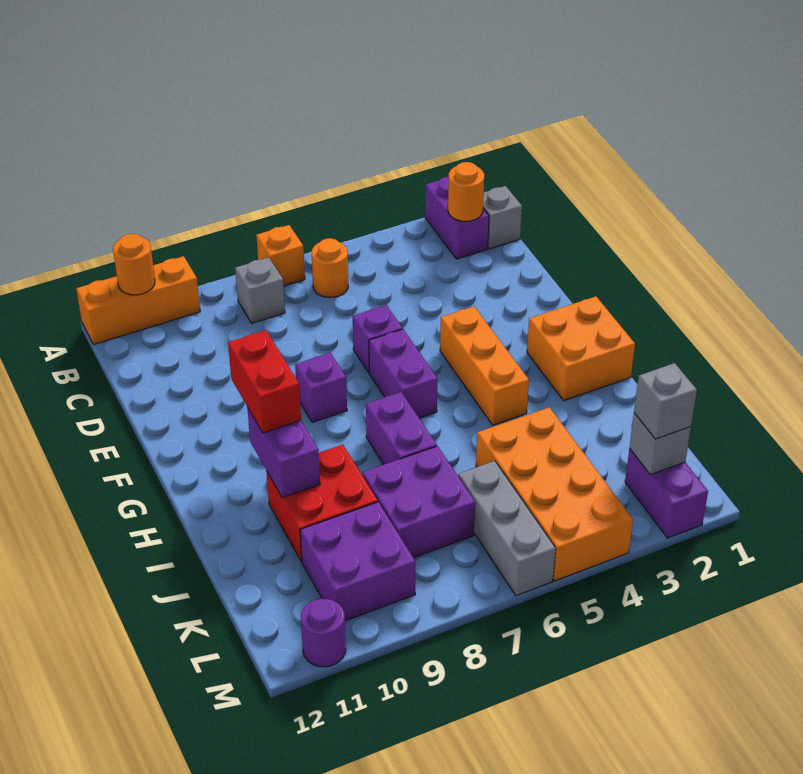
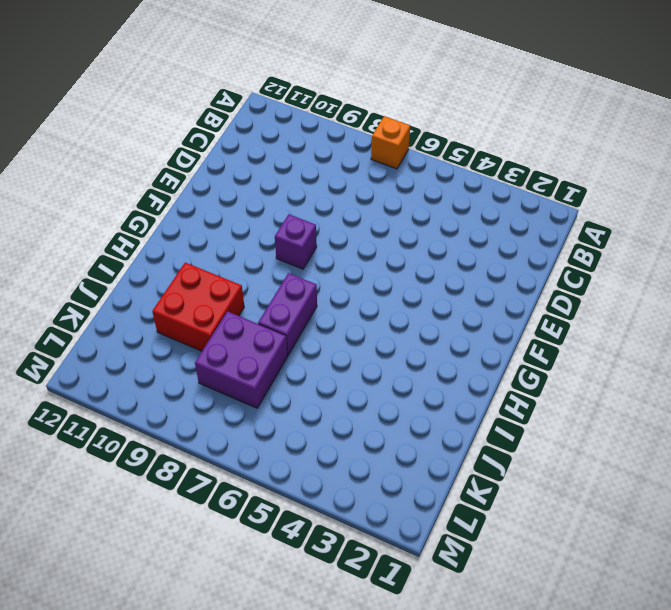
none -> purple 1x2 brick [425,177,489,259]
none -> orange 1x3 brick [76,256,200,345]
none -> grey 1x1 brick [483,186,522,249]

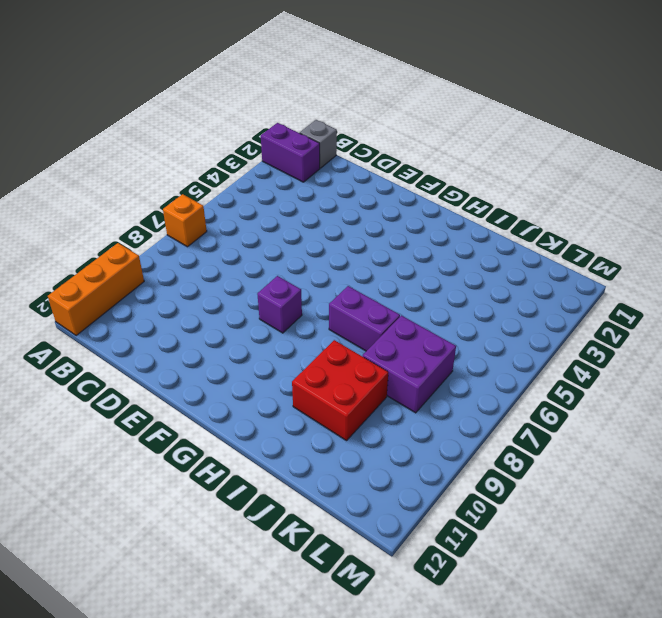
none -> orange 1x1 round brick [312,238,348,297]
none -> grey 1x1 brick [235,258,285,323]
none -> purple 1x1 brick [352,305,403,373]

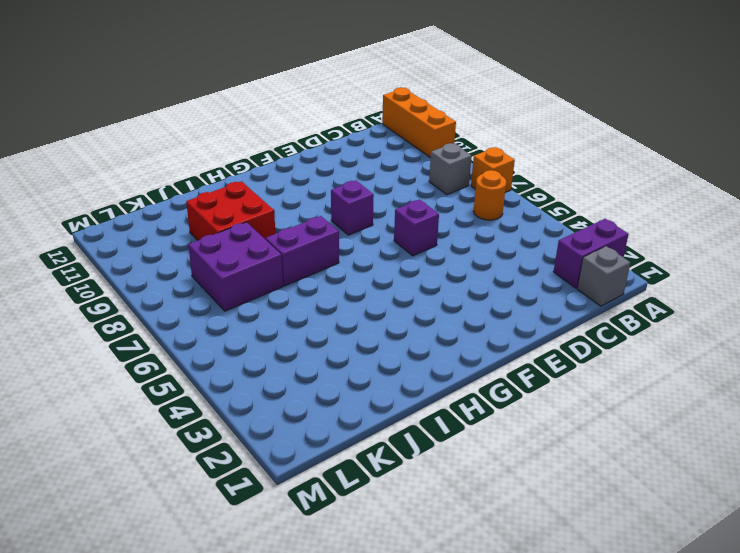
none -> orange 1x3 brick [440,306,529,425]
none -> purple 1x2 brick [369,329,438,418]
none -> orange 2x2 brick [527,296,635,401]

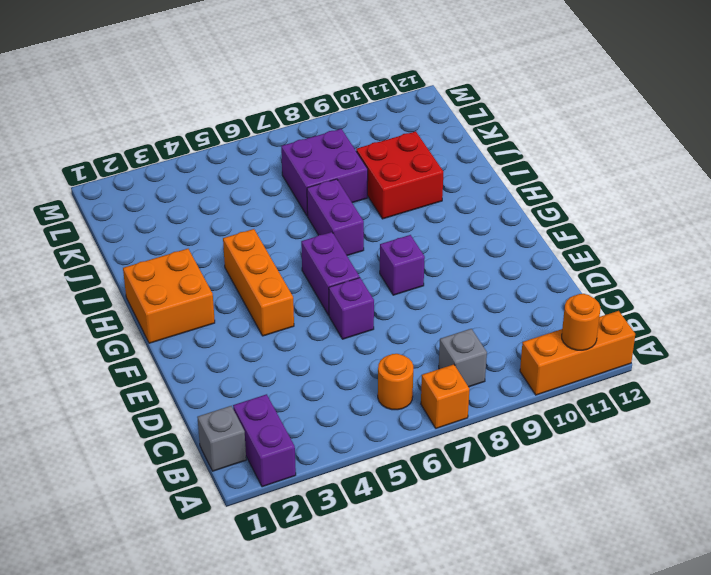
none -> orange 2x4 brick [476,407,633,581]
none -> grey 1x3 brick [458,461,556,596]
none -> purple 2x2 brick [300,502,415,621]

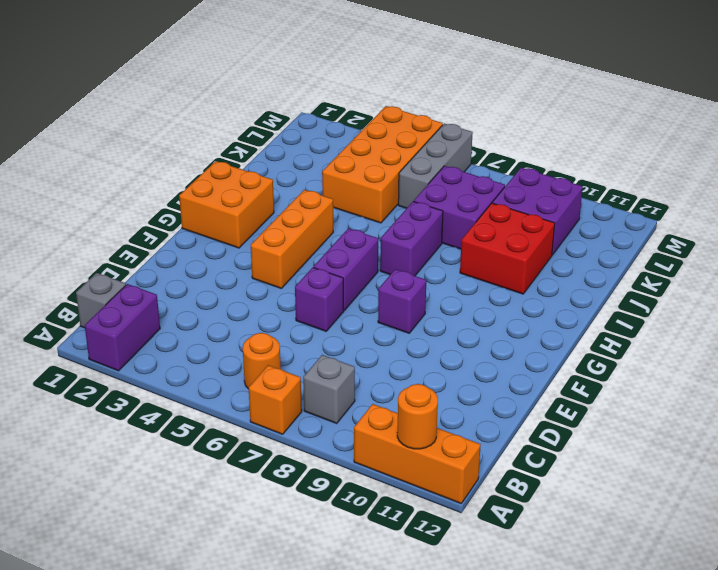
none -> purple 1x2 brick [625,449,708,538]
none -> purple 1x1 round brick [301,599,346,667]
none -> orange 1x1 round brick [448,162,484,221]

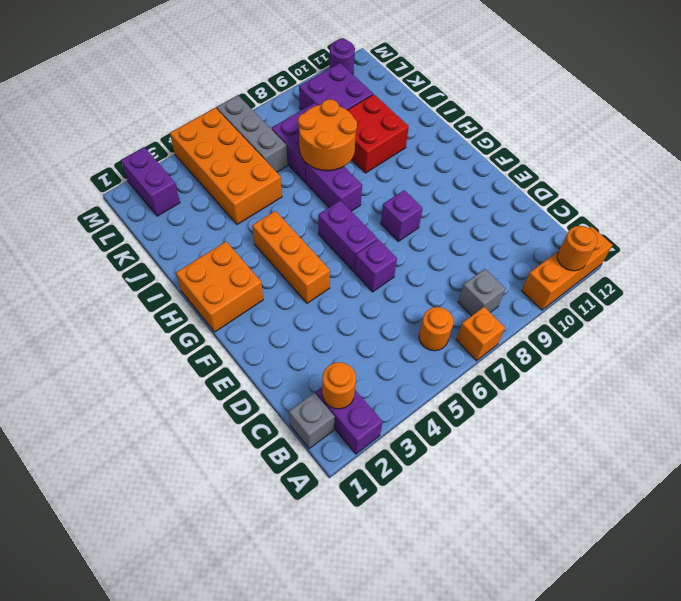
orange 2x2 round brick [298,99,357,171] -> none
none -> purple 1x2 brick [247,407,320,498]
none -> grey 1x1 brick [629,413,691,475]
none -> red 1x2 brick [228,330,301,433]

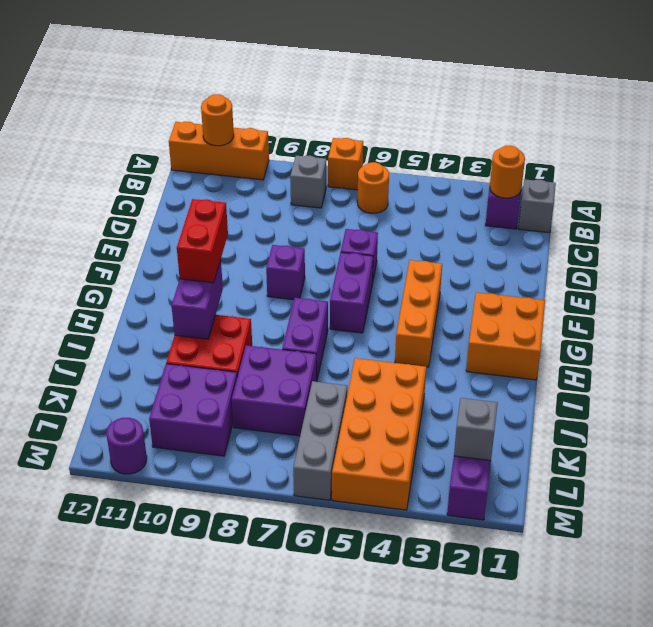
none -> grey 1x1 brick [634,363,697,439]

